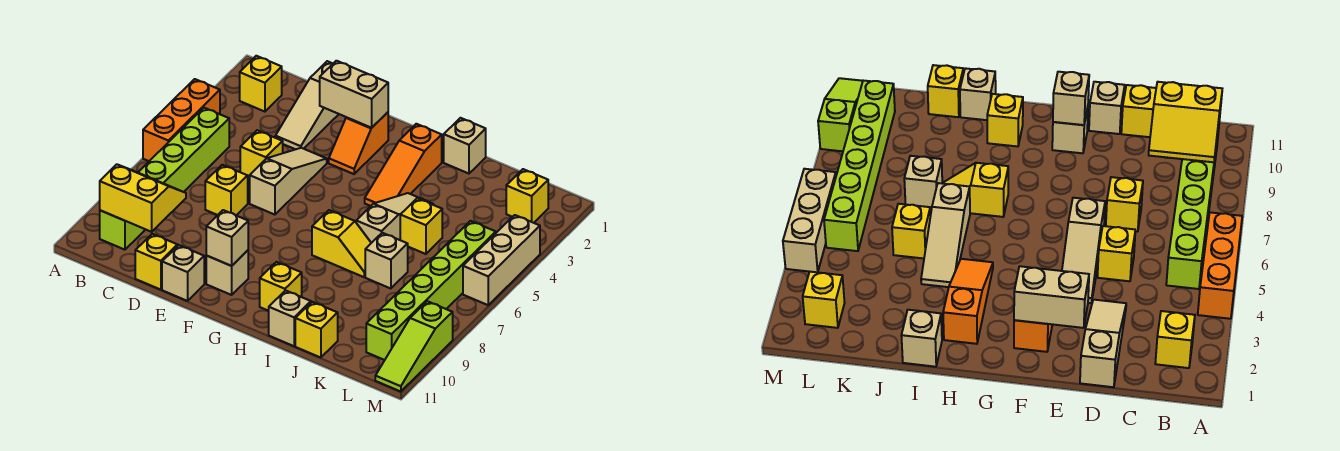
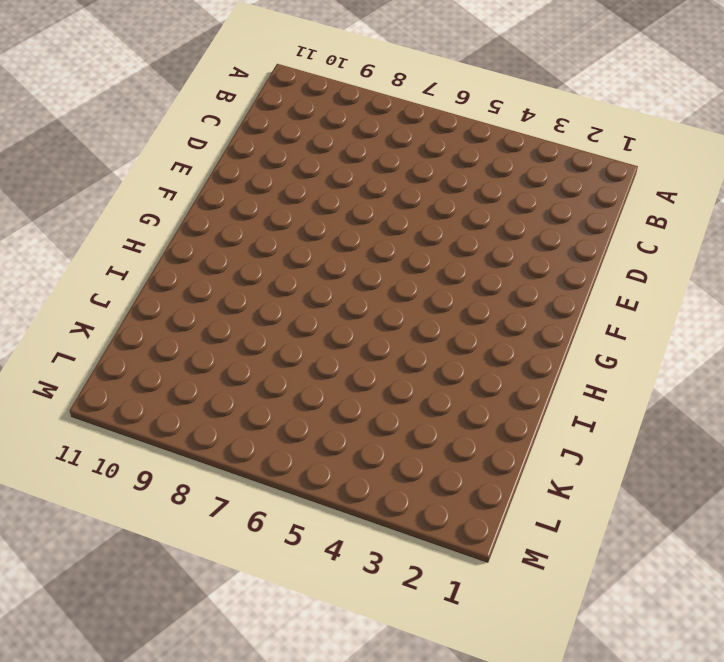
none -> orange 1x3 brick [143,79,220,161]
none -> yellow 1x1 brick [240,56,282,112]
none -> lime 1x6 brick [100,108,229,250]

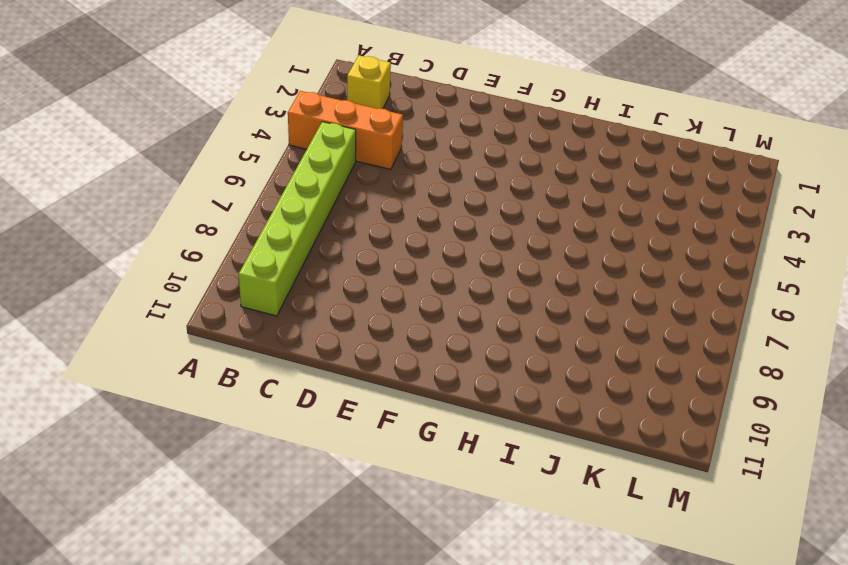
orange 1x3 brick [288,91,403,169] -> orange 1x3 brick turned to [143,79,220,161]
none -> tan 1x3 slope [275,61,339,149]
none -> yellow 1x1 brick [240,130,283,179]
none -> yellow 1x1 brick [205,165,248,215]

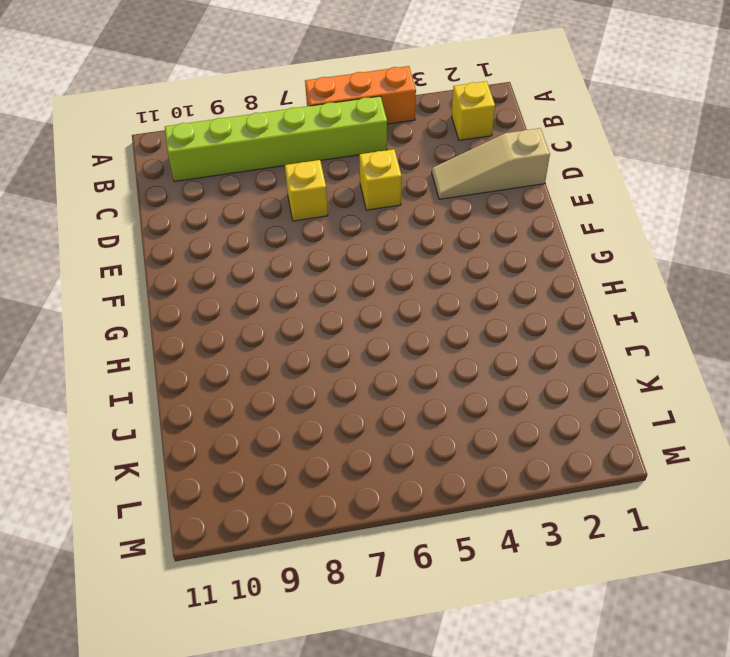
none -> yellow 1x1 brick [135,234,178,290]
none -> tan 1x3 slope [250,148,327,215]
none -> tan 1x1 brick [162,245,204,301]

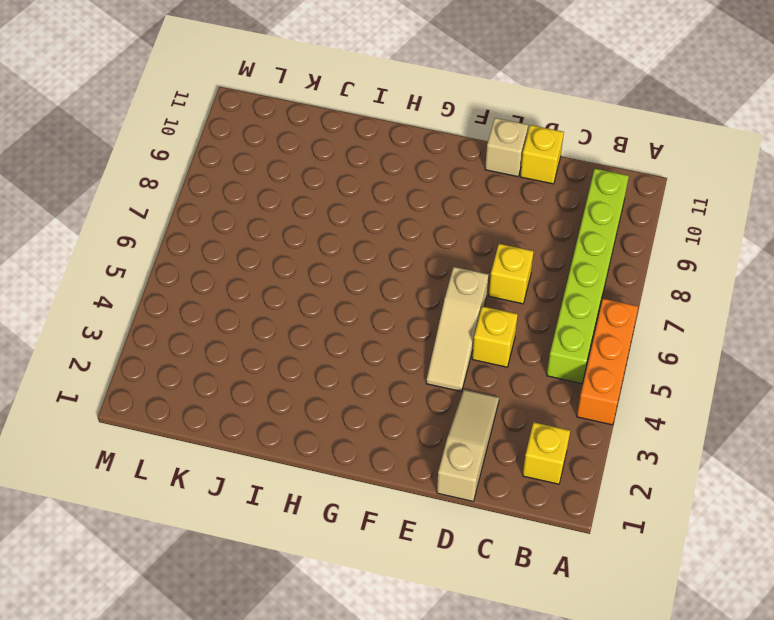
none -> orange 1x2 slope [329,112,388,174]
none -> tan 1x1 brick [206,250,248,295]
none -> orange 1x3 slope [365,124,442,206]

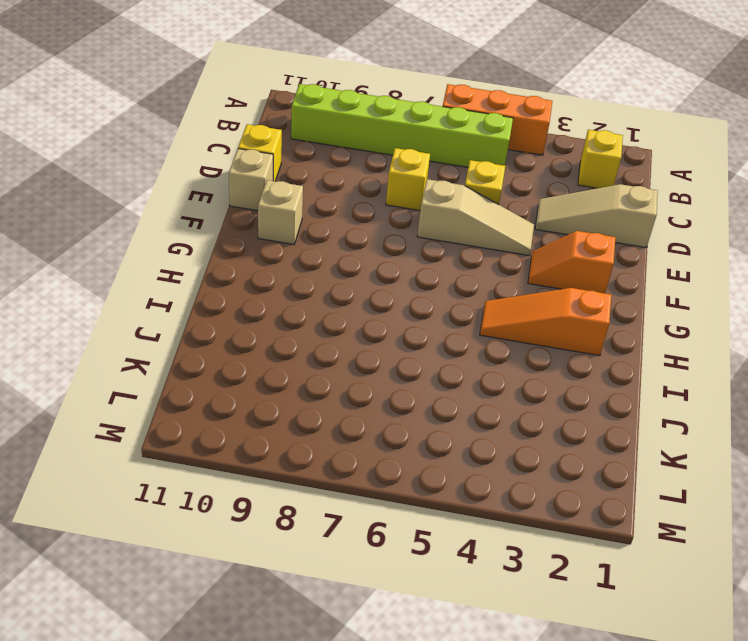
none -> yellow 1x2 slope [312,210,371,277]
none -> yellow 1x1 brick [260,262,302,311]
none -> tan 1x1 brick [444,118,486,174]

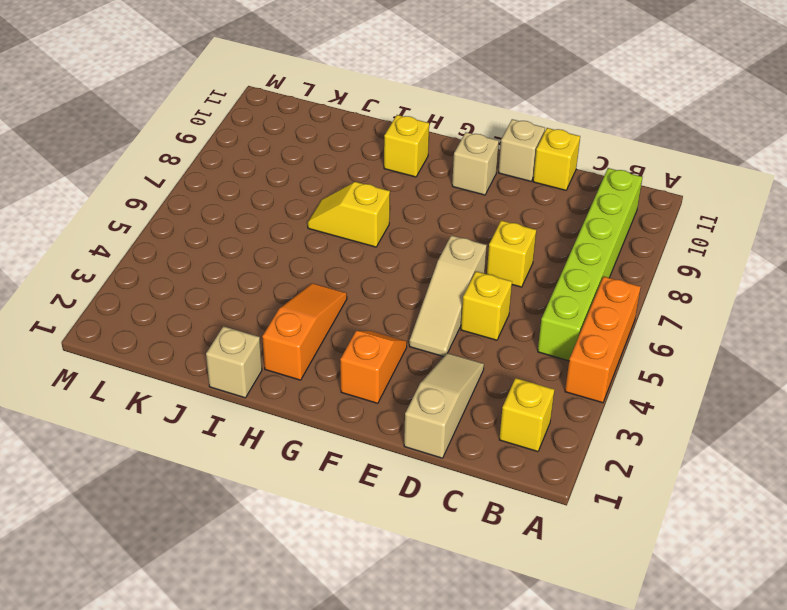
none -> tan 1x3 slope [356,193,433,243]
none -> tan 1x1 brick [269,290,311,346]
none -> yellow 1x1 brick [400,198,442,254]

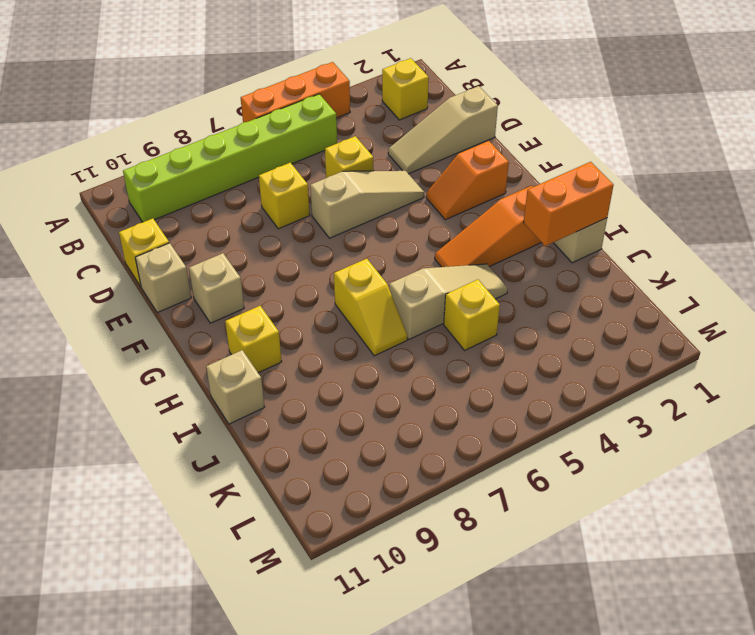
orange 1x2 brick [524,162,613,246] -> none
none -> tan 1x1 brick [365,233,408,289]
none -> yellow 1x1 brick [295,302,338,358]
none -> yellow 1x1 brick [506,169,548,223]

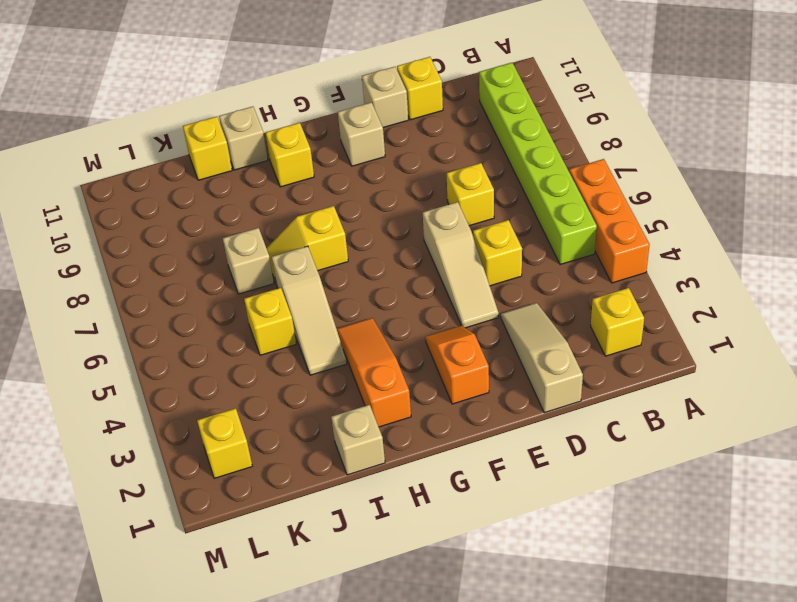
none -> lime 1x6 brick [366,221,496,360]
none -> tan 1x3 brick [463,215,540,305]
none -> lime 1x3 slope [375,301,453,392]

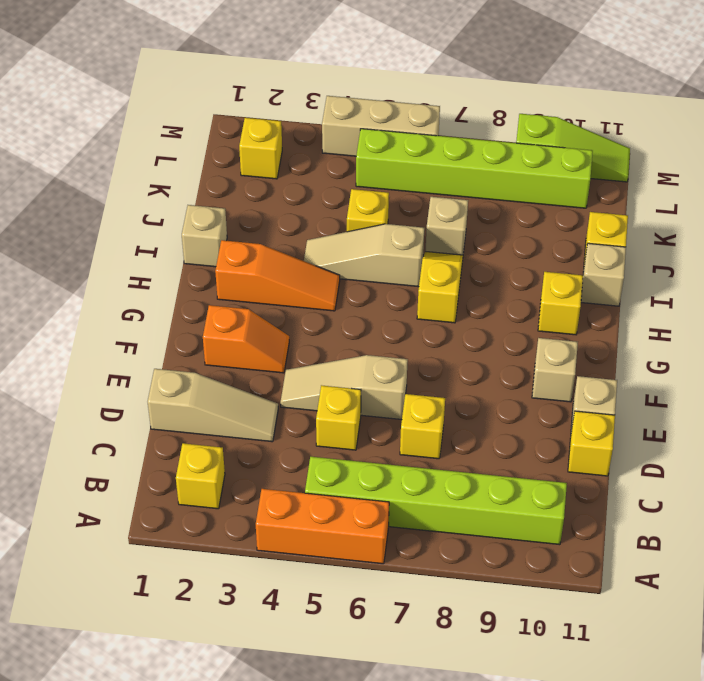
none -> yellow 2x2 slope [100,164,186,232]
none -> tan 1x2 brick [320,61,388,128]
none -> tan 1x1 brick [206,210,248,266]

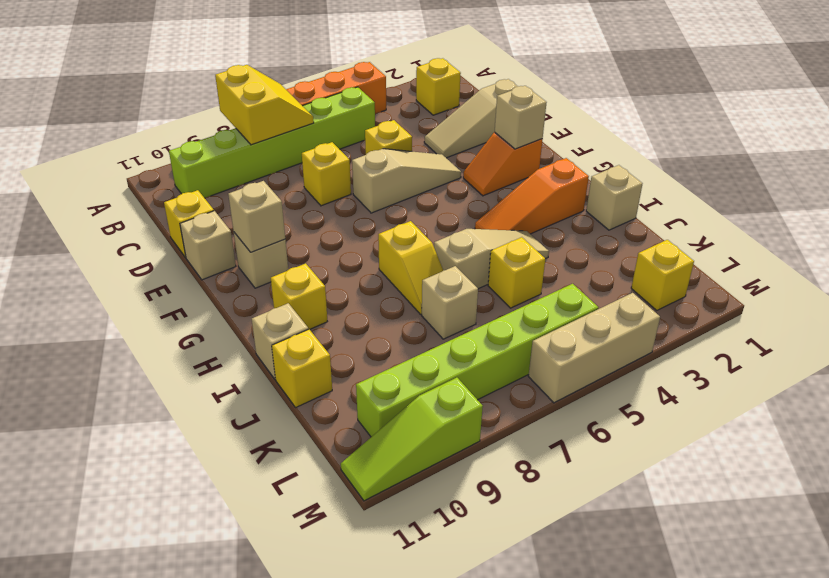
yellow 2x2 slope [215,65,314,145] -> yellow 2x2 slope moved to [100,164,186,232]
tan 1x1 brick [495,86,547,149] -> tan 1x2 brick [320,61,388,128]

